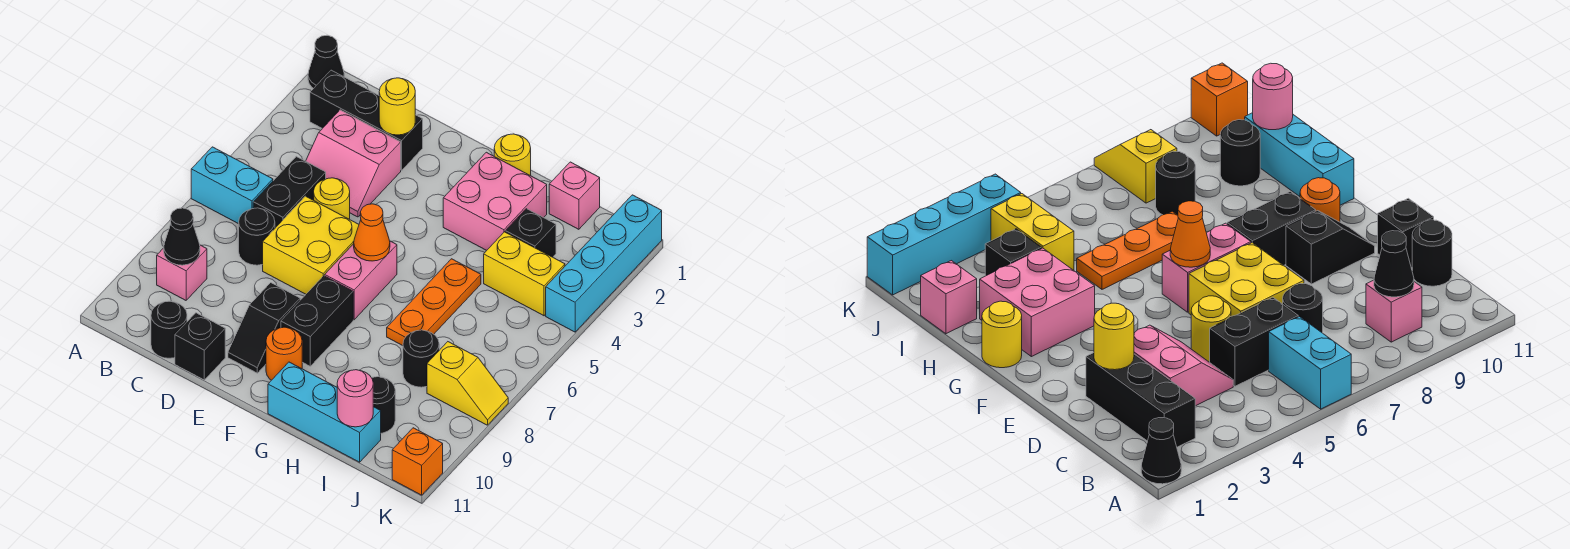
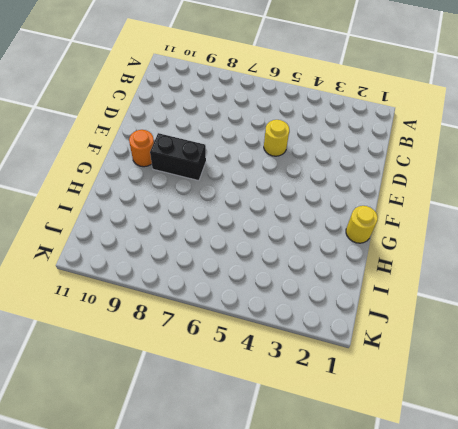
none -> black 1x1 cone [308,35,344,89]
none -> cyan 1x2 brick [191,147,273,224]
none -> black 1x3 brick [310,70,423,170]
none -> pink 1x1 brick [157,245,207,300]

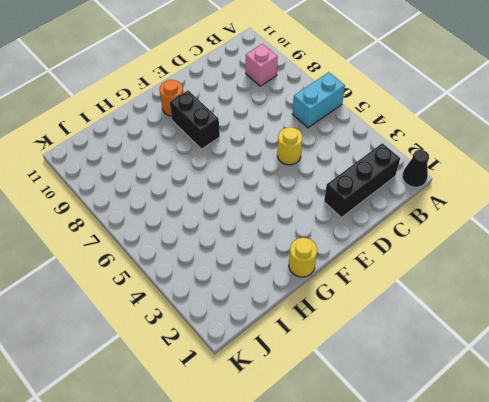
none -> pink 2x2 slope [306,110,401,217]
none -> black 1x2 brick [253,156,326,228]
none -> black 1x1 round brick [239,208,275,265]
none -> black 1x1 round brick [151,301,187,358]

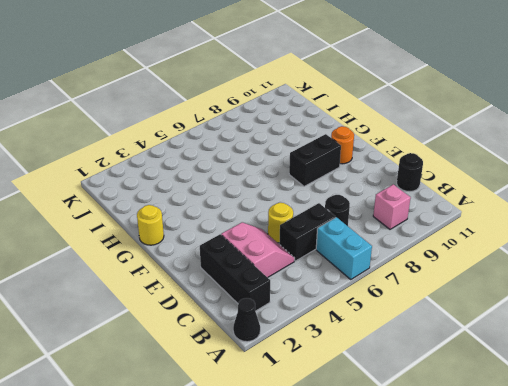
none -> yellow 2x2 brick [263,196,359,294]
none -> black 1x1 brick [175,313,225,380]
none -> black 1x2 slope [228,283,300,373]
none -> pink 1x2 brick [325,241,397,320]

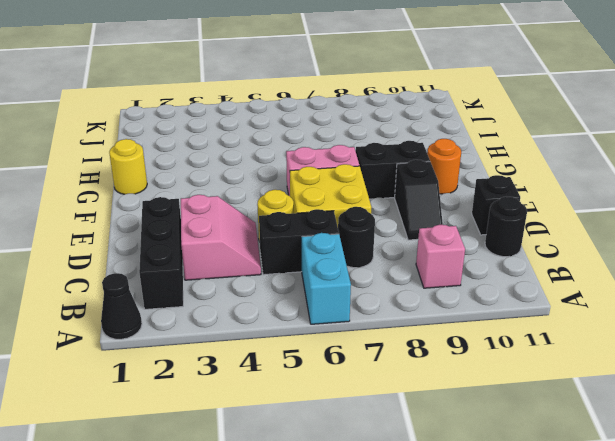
black 1x2 slope [395,160,443,240] -> black 1x2 slope turned to [228,283,300,373]
none -> pink 2x2 brick [443,152,547,250]
none -> cyan 1x3 brick [268,362,381,462]
none -> orange 1x3 plate [387,259,481,346]
none -> pink 1x1 brick [549,162,600,229]

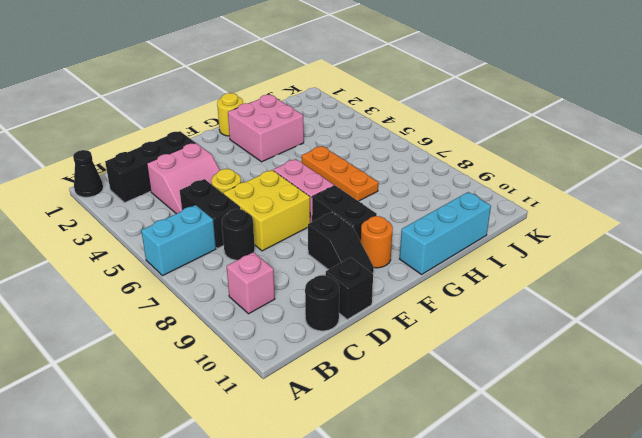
none -> pink 1x1 brick [549,162,600,229]
none -> black 1x1 brick [505,209,556,257]
none -> yellow 1x2 brick [484,232,565,316]
none -> black 1x1 round brick [403,330,439,387]

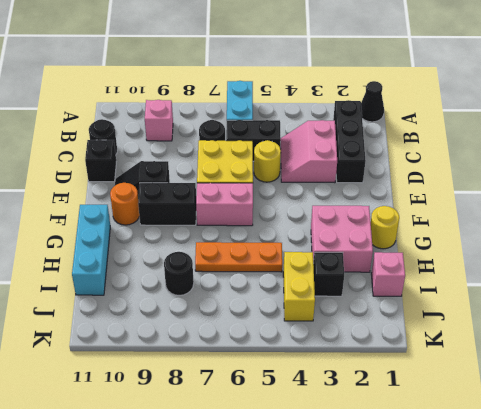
none -> black 1x1 round brick [372,377,395,433]
none -> yellow 1x2 slope [427,342,508,425]
none -> cyan 1x4 brick [546,195,662,332]
none -> orange 1x1 brick [392,428,443,495]

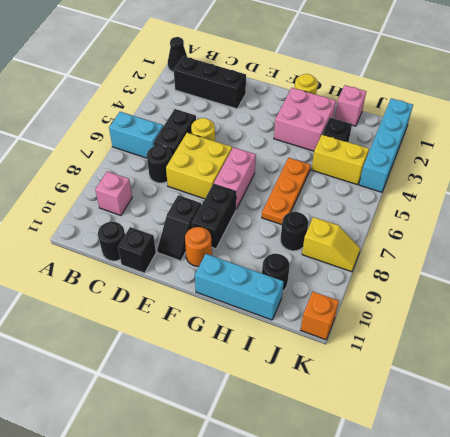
none -> pink 2x2 slope [306,110,401,217]
none -> black 1x1 cone [164,208,200,265]
none -> yellow 1x1 round brick [379,78,415,135]
none -> orange 1x1 cone [354,204,390,261]

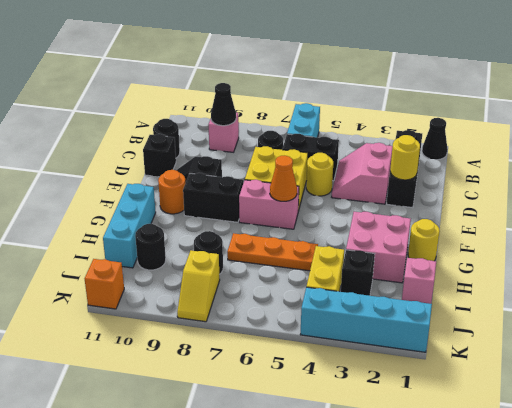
none -> pink 1x1 round brick [337,370,373,427]

